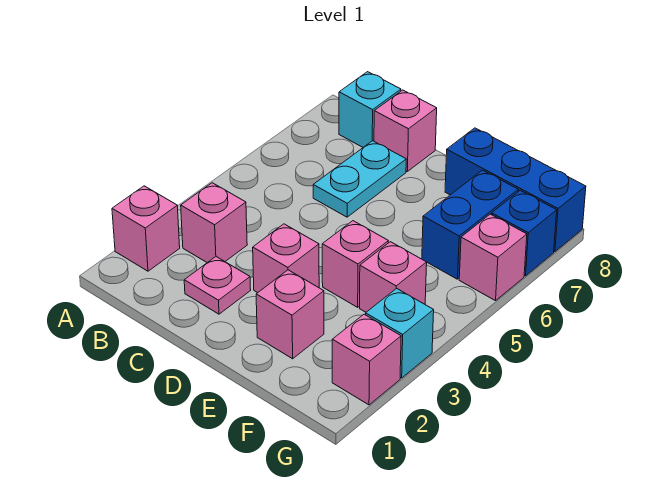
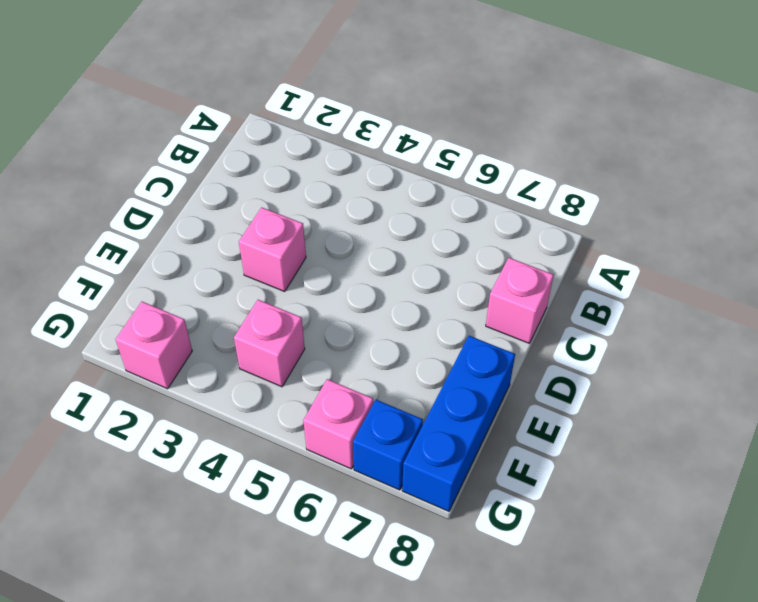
none -> pink 1x1 brick [112,186,180,271]
none -> pink 1x1 brick [181,183,247,263]
none -> cyan 1x1 brick [339,72,401,147]

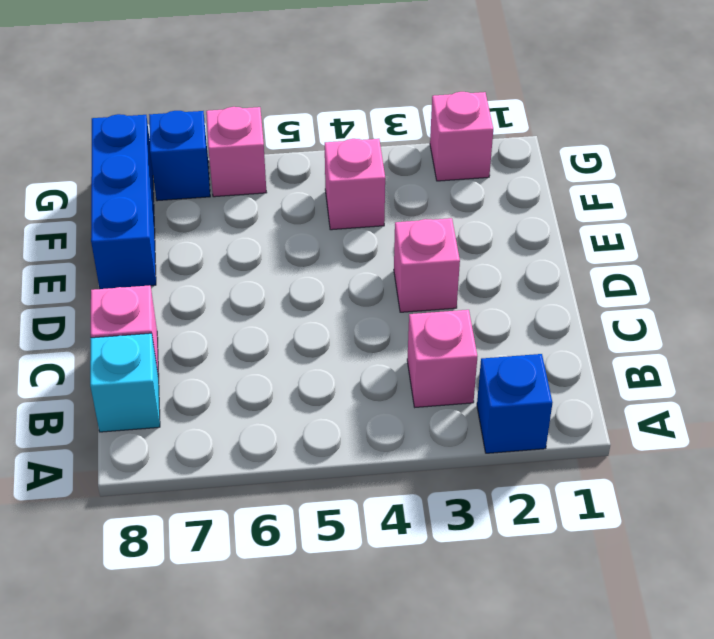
blue 1x1 brick [477,354,552,453] -> pink 1x1 brick [112,186,180,271]
none -> pink 1x1 plate [184,257,251,314]
none -> cyan 1x2 plate [313,141,406,217]
none -> pink 1x1 brick [256,270,324,359]

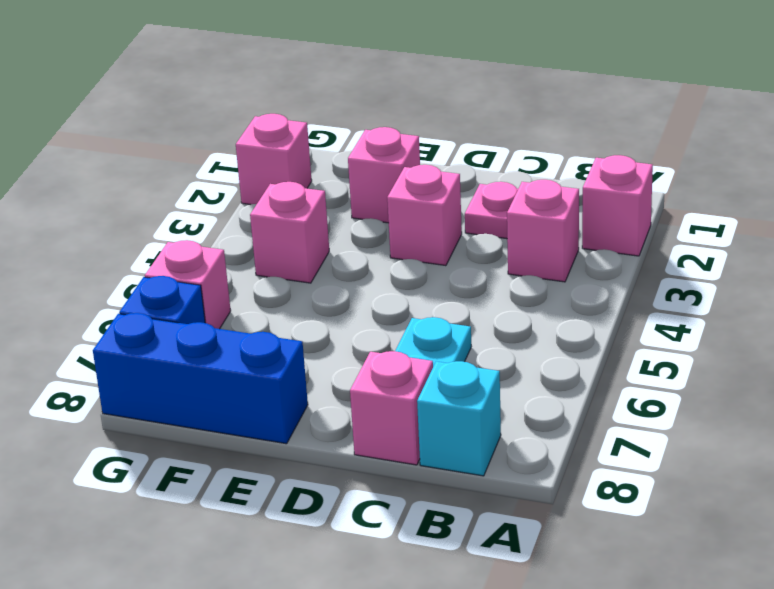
none -> pink 1x1 brick [322,221,388,307]
none -> blue 1x2 brick [422,170,518,279]
none -> cyan 1x1 brick [366,288,434,378]

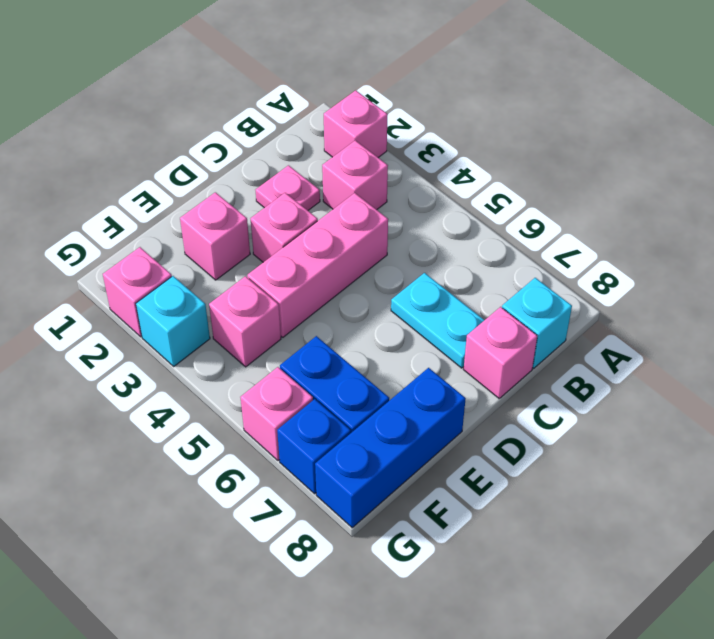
pink 1x3 brick [247,193,388,337] -> pink 1x1 brick [322,221,388,307]

